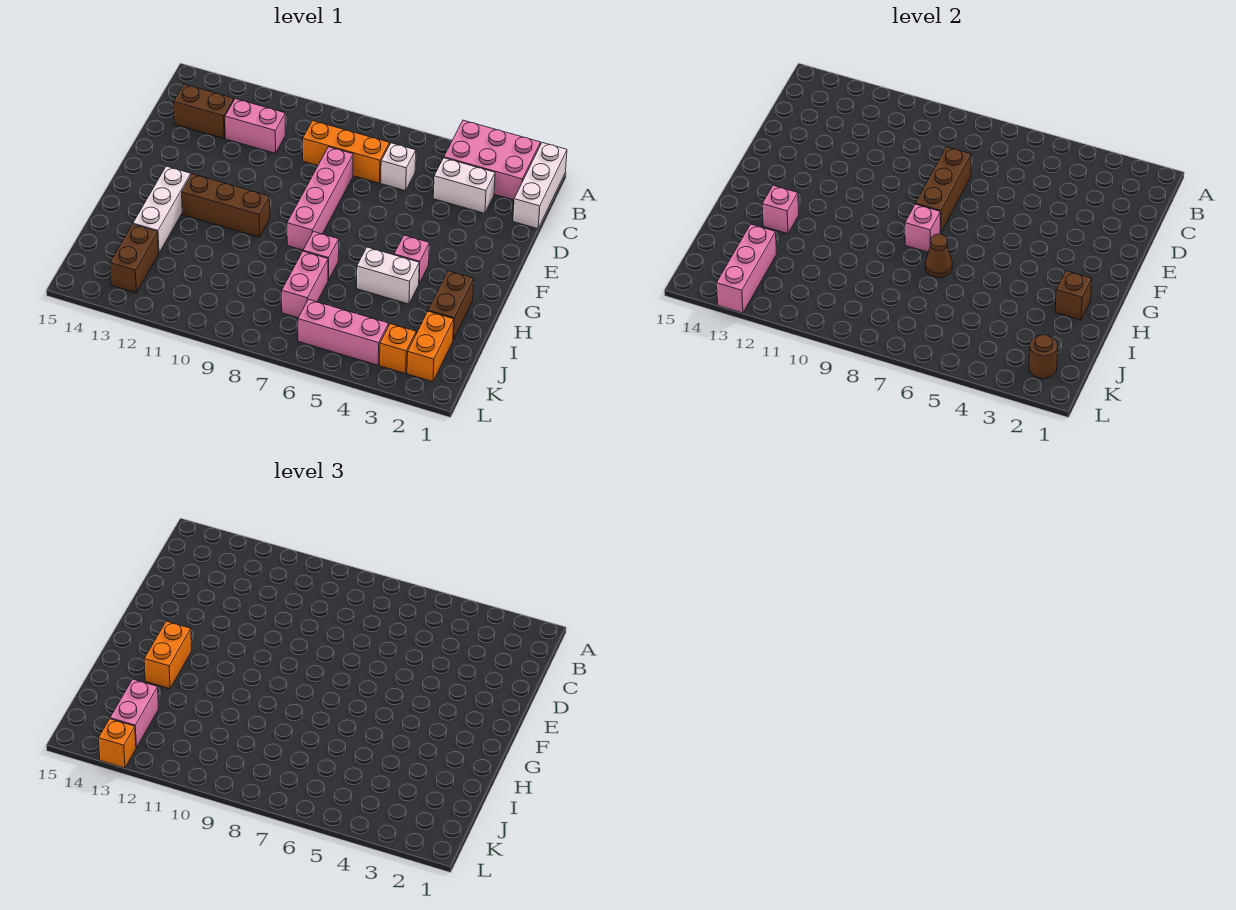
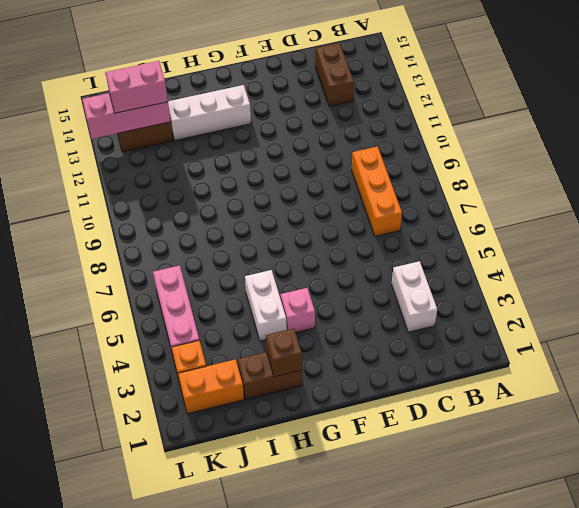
none -> white 1x3 brick [513,143,567,229]
none -> pink 2x3 brick [444,120,541,200]
none -> white 1x1 brick [381,143,416,191]

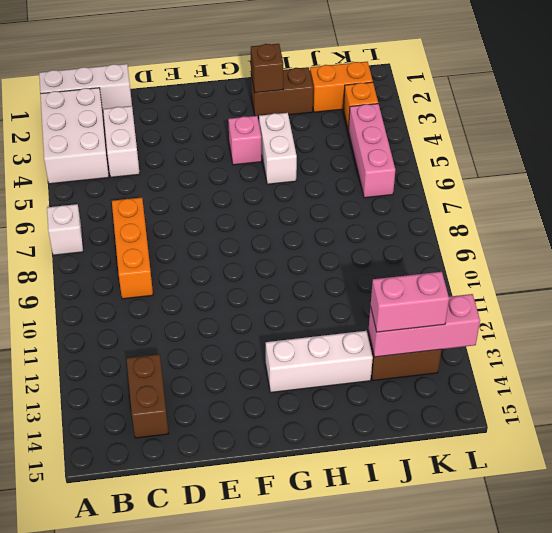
white 2x3 brick [40,88,109,184] -> pink 2x3 brick [444,120,541,200]
white 1x1 brick [47,204,83,255] -> white 1x1 brick moved to [381,143,416,191]
none -> pink 1x2 brick [225,99,285,153]
none -> pink 1x4 brick [287,147,353,250]
none -> brown 1x3 brick [182,174,270,237]

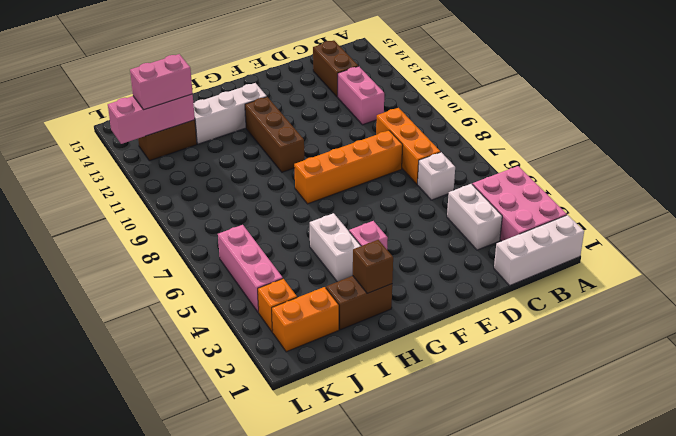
orange 1x4 brick [294,131,403,204] -> pink 1x4 brick [287,147,353,250]
none -> pink 1x1 brick [303,232,339,280]
none -> pink 1x2 brick [282,251,328,318]
none -> brown 1x3 brick [916,147,971,233]

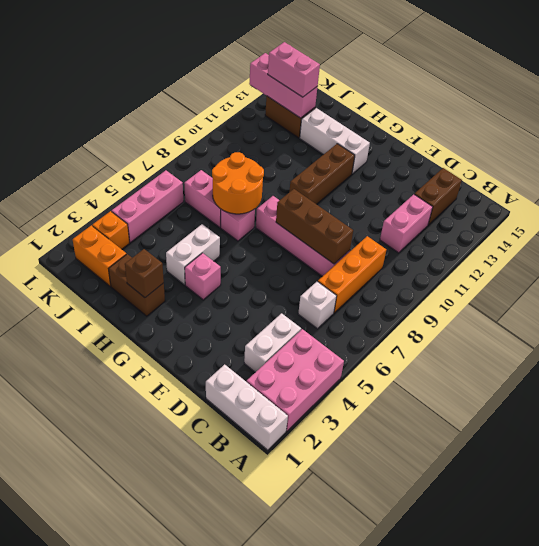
orange 2x2 round brick [212,152,264,214] -> brown 1x1 cone [925,234,952,277]
none -> pink 1x1 brick [905,204,940,252]
none -> pink 1x1 brick [762,185,799,234]
none -> brown 1x1 round brick [1029,335,1058,379]

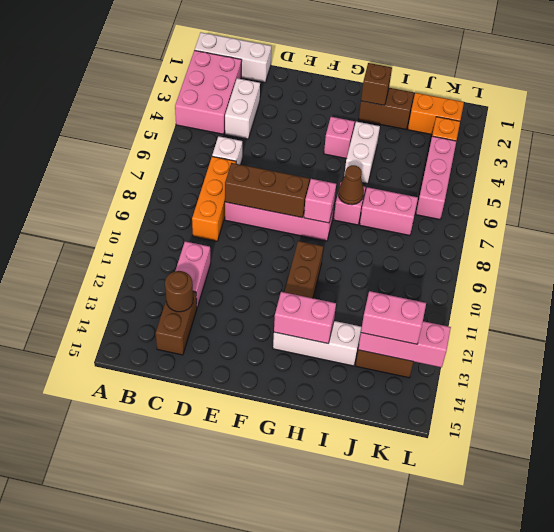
brown 1x1 round brick [165,271,193,312] -> brown 1x1 round brick moved to [1029,335,1058,379]
pink 1x2 brick [274,292,336,344] -> pink 1x1 brick [762,185,799,234]
none -> orange 1x2 brick [144,621,192,689]
none -> orange 1x1 brick [98,719,136,768]

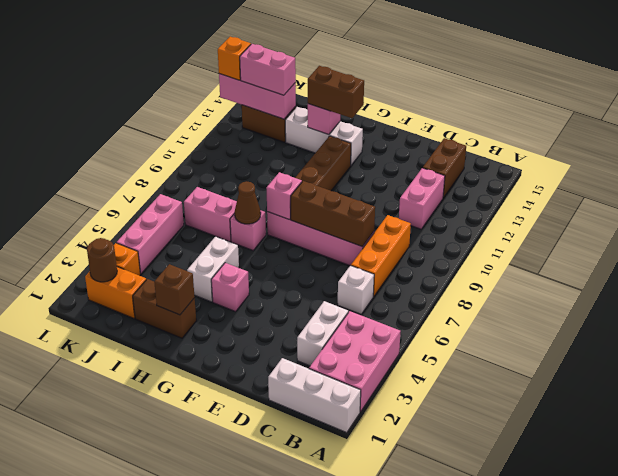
brown 1x2 brick [308,66,364,118] -> orange 1x2 brick [144,621,192,689]

